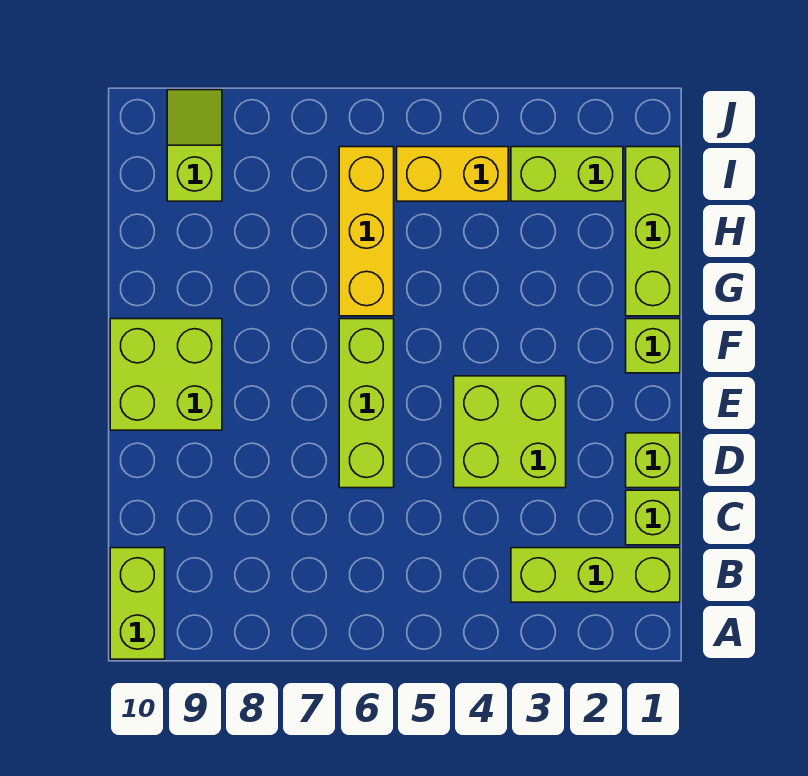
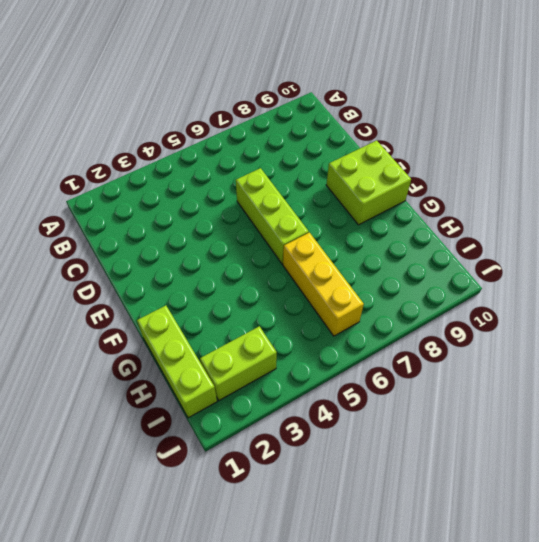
none -> lime 1x2 brick [110,548,165,659]
none -> lime 1x3 brick [511,548,680,602]
none -> lime 1x1 brick [626,490,680,545]

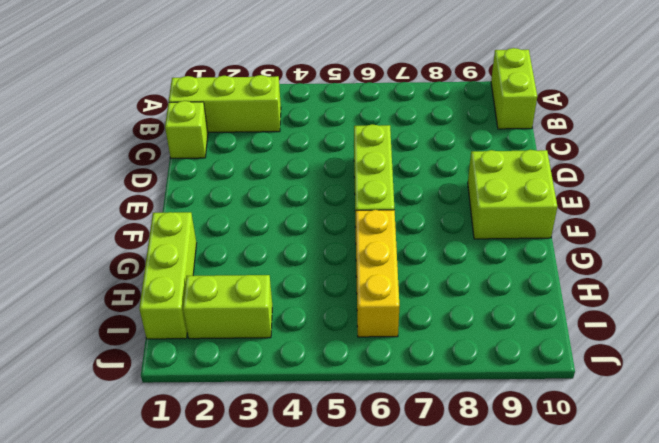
none -> lime 1x1 brick [626,433,680,488]
none -> lime 2x2 brick [454,376,566,488]
none -> lime 1x1 brick [626,319,680,373]

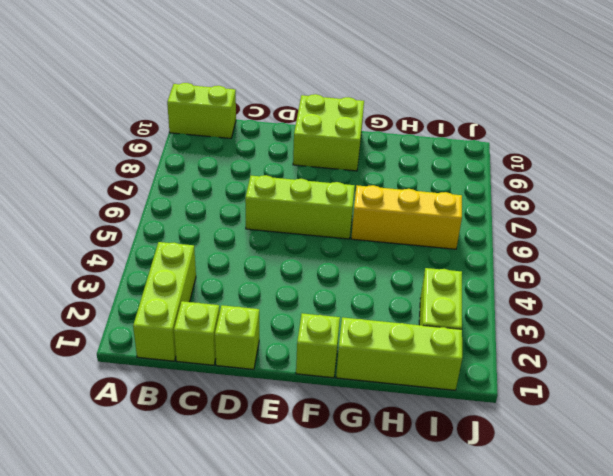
none -> lime 2x2 brick [454,376,566,488]
none -> yellow 1x2 brick [397,147,508,201]
none -> lime 1x2 slope [167,90,222,201]

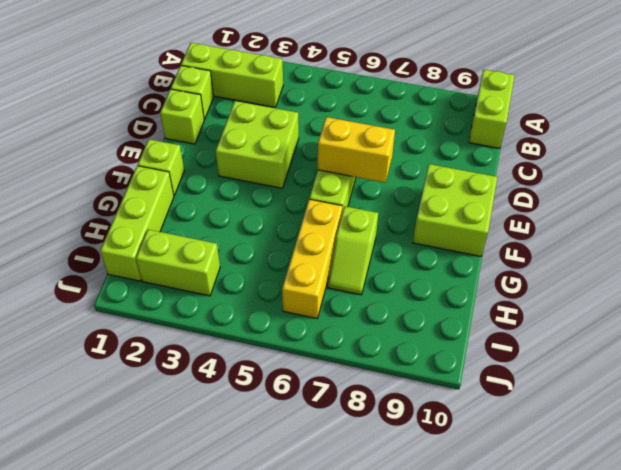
yellow 1x2 brick [318,117,395,183] -> yellow 1x2 brick moved to [397,147,508,201]
lime 1x2 slope [328,206,378,295] -> lime 1x2 slope moved to [167,90,222,201]

